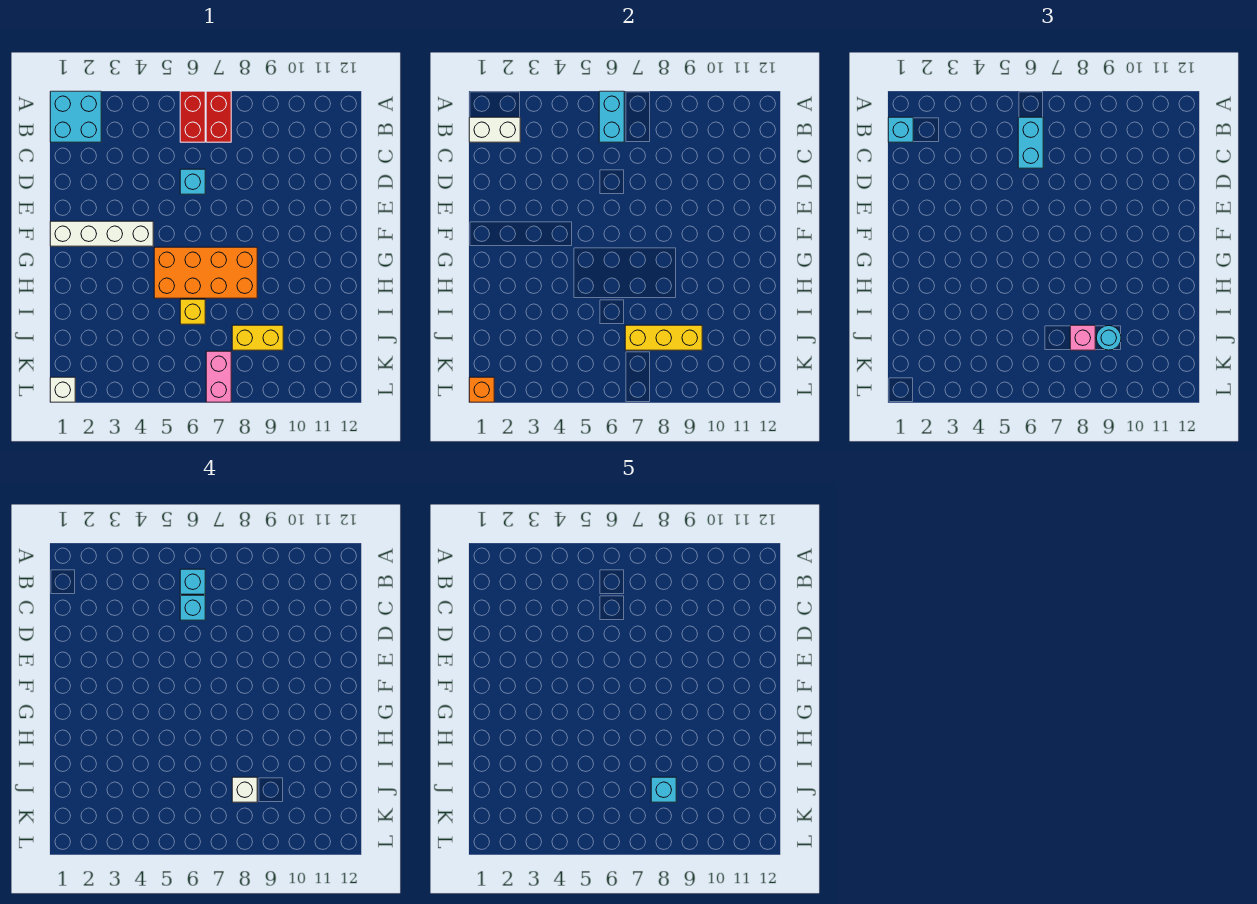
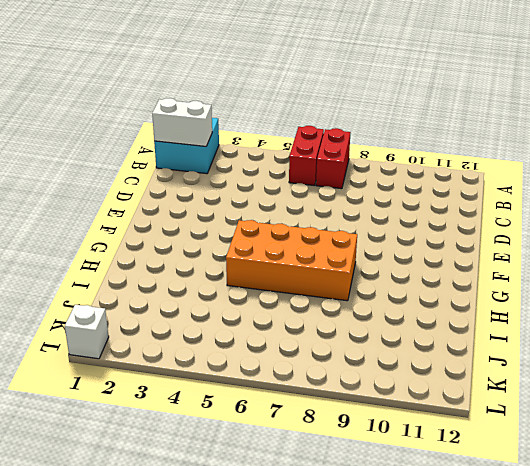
none -> cyan 1x1 brick [180,169,205,194]
none -> white 1x4 brick [50,221,153,246]
none -> yellow 1x1 brick [180,299,205,324]

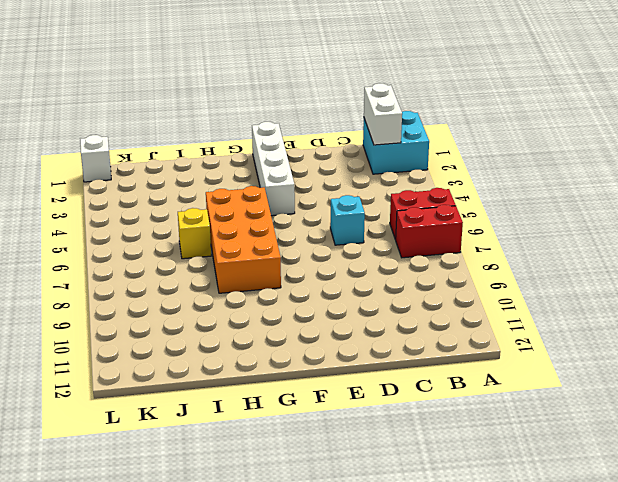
none -> yellow 1x2 brick [232,325,283,350]
none -> pink 1x2 brick [206,351,231,402]
none -> cyan 1x2 brick [599,91,624,142]

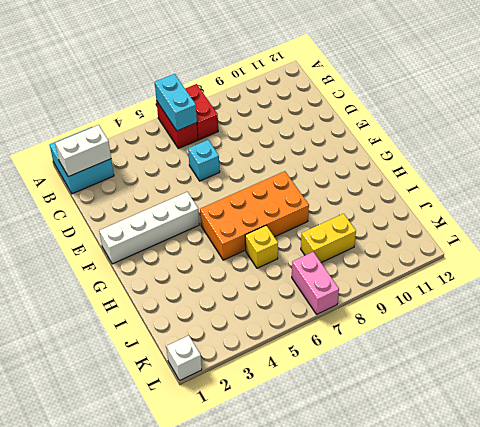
none -> yellow 1x3 brick [625,325,702,350]
none -> orange 1x1 brick [469,377,494,402]
none -> cyan 1x1 brick [888,117,913,142]

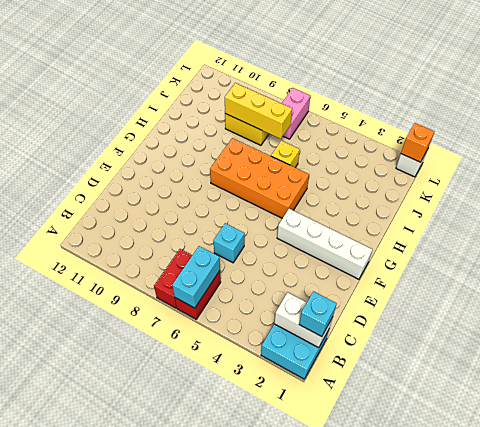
none -> cyan 1x2 brick [1018,117,1043,168]
none -> pink 1x1 brick [1070,325,1095,350]
none -> cyan 1x1 round brick [1096,326,1121,350]

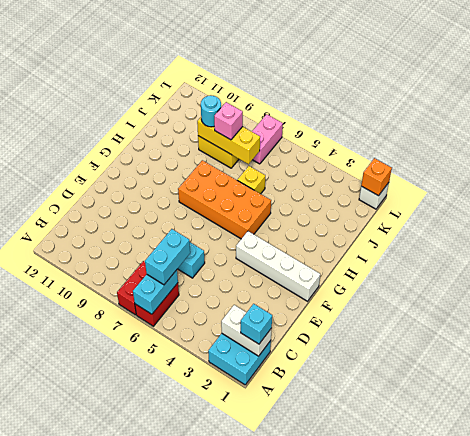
none -> cyan 1x1 brick [180,569,205,594]
none -> cyan 1x1 brick [180,595,205,620]
none -> white 1x1 brick [232,777,257,802]

